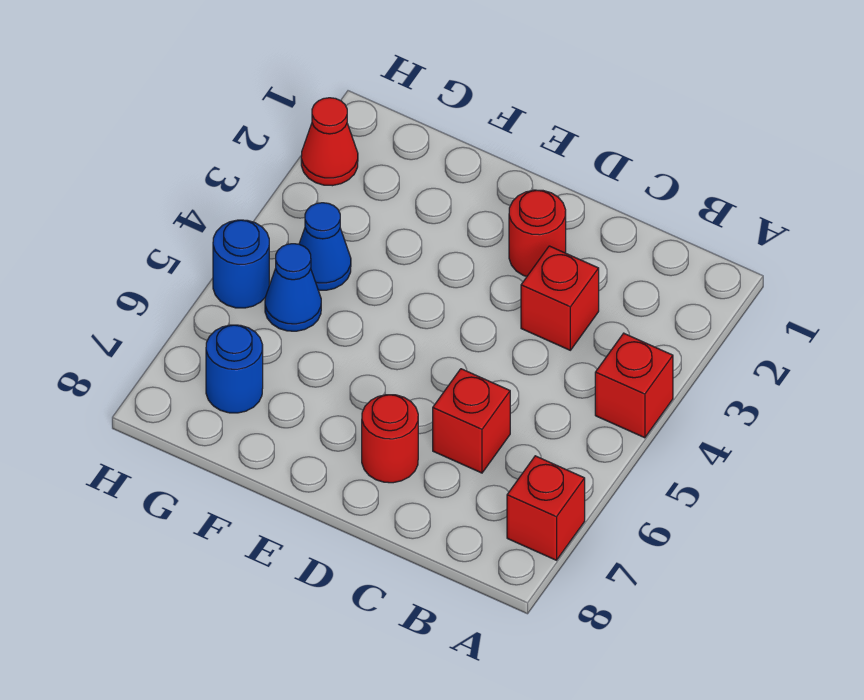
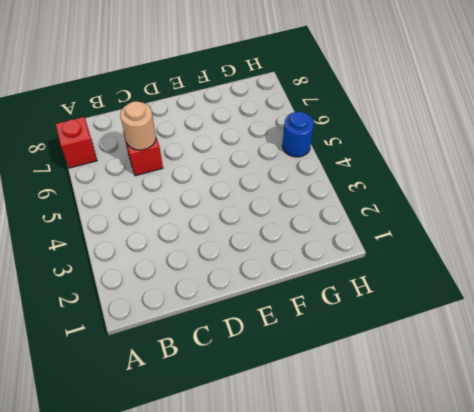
tan 1x1 round brick [120,101,156,150] -> none
none -> red 1x1 brick [595,333,673,438]
none -> red 1x1 brick [521,246,599,350]

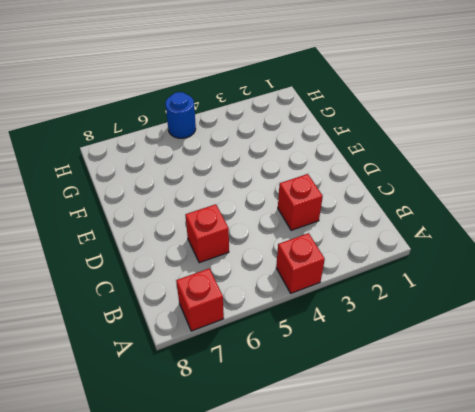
none -> red 1x1 round brick [509,190,566,276]
none -> red 1x1 round brick [362,395,418,483]

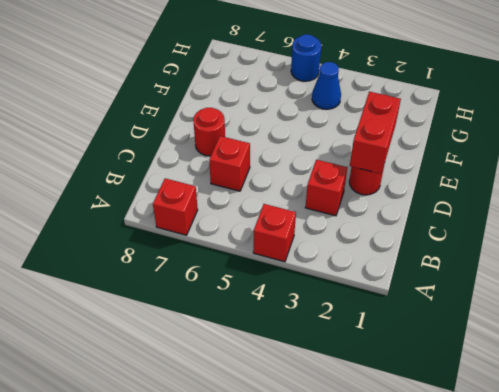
red 1x2 brick [350,92,401,174] -> none
none -> blue 1x1 cone [265,244,321,331]
none -> blue 1x1 round brick [206,325,263,413]

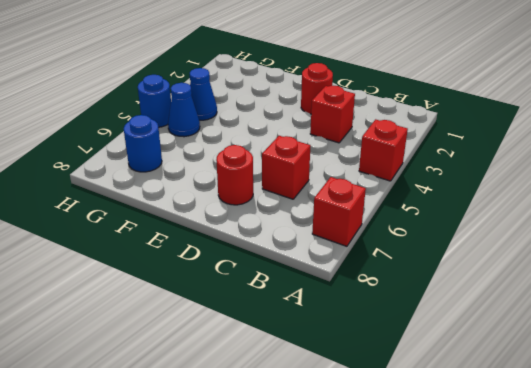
none -> red 1x1 cone [301,98,358,186]

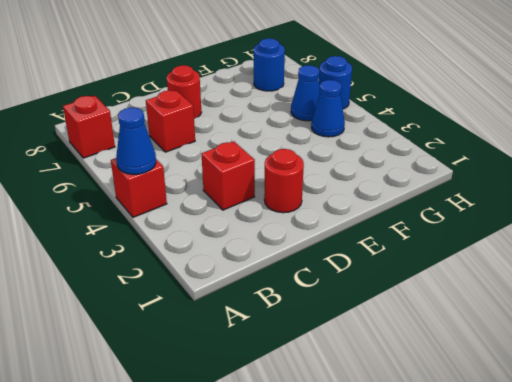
blue 1x1 cone [116,107,156,175] -> none
none -> red 1x1 cone [301,98,358,186]

